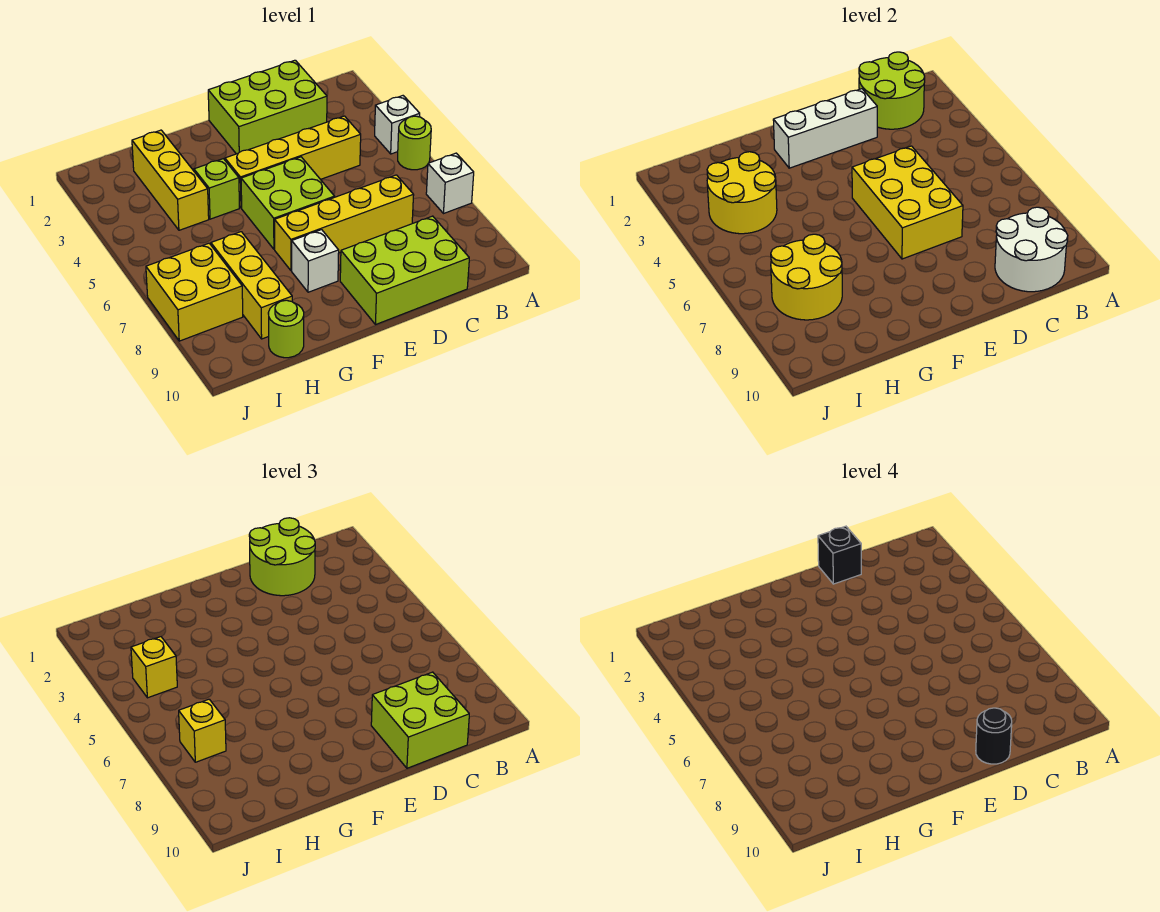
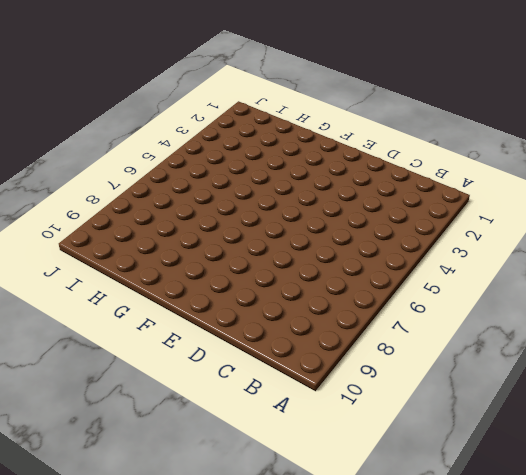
none -> white 1x1 brick [375,96,420,154]
none -> lime 1x1 round brick [398,116,431,170]
none -> white 1x1 brick [426,153,474,214]

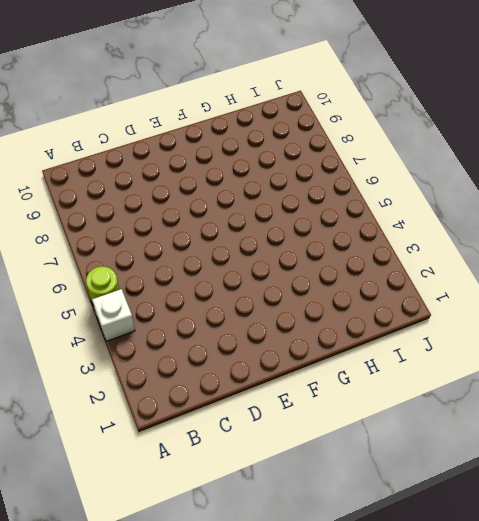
none -> white 1x1 brick [426,153,474,214]
none -> lime 2x3 brick [208,60,327,154]
none -> yellow 1x4 brick [225,116,361,208]

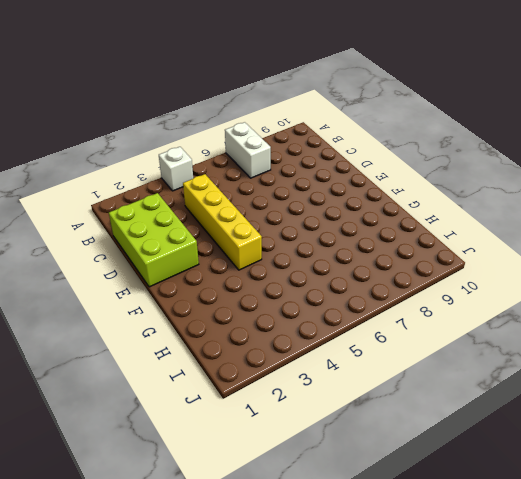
white 1x2 brick [225,122,271,178] -> white 1x1 brick [426,153,474,214]
none -> lime 1x1 round brick [398,116,431,170]
none -> yellow 1x4 brick [275,175,414,271]
none -> lime 2x3 brick [340,216,469,325]

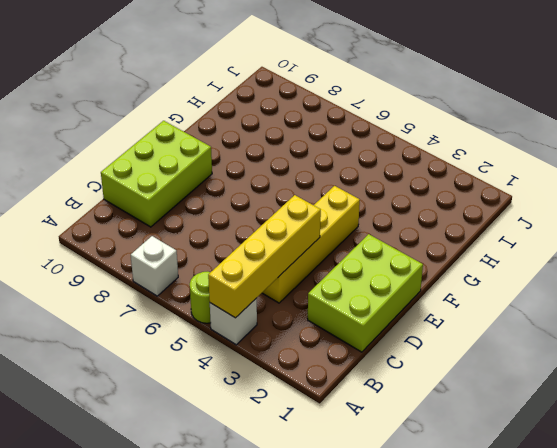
yellow 1x4 brick [208,195,321,318] -> yellow 1x4 brick moved to [275,175,414,271]
none -> lime 2x2 brick [241,157,335,249]
none -> white 1x1 brick [292,230,339,292]
none -> lime 1x1 brick [194,159,239,219]

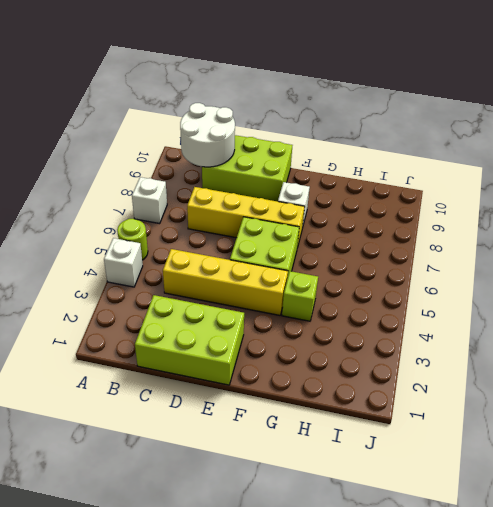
none -> yellow 1x3 brick [132,130,209,230]
none -> yellow 1x3 brick [211,232,292,339]
none -> lime 1x1 round brick [268,300,304,358]

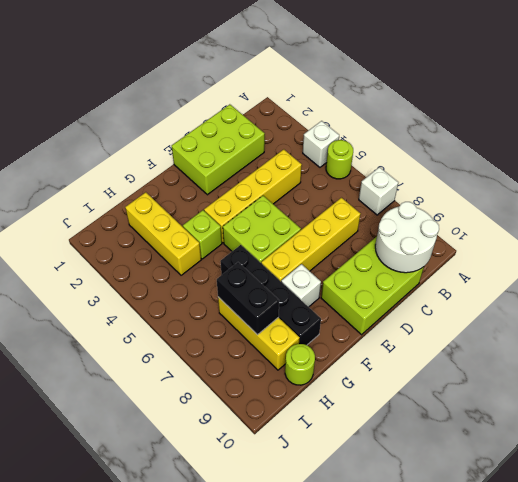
black 1x4 brick [220,245,321,345] -> none
black 1x2 brick [217,262,279,335] -> yellow 2x2 round brick [771,234,842,320]
none -> yellow 2x2 brick [146,243,243,341]
none -> lime 2x2 round brick [859,52,925,129]
none -> white 1x3 brick [773,89,877,168]

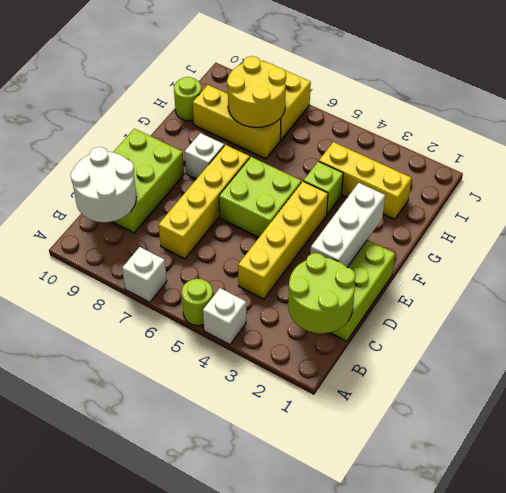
none -> yellow 2x3 brick [852,146,963,259]
none -> yellow 2x2 round brick [707,152,777,234]
none -> lime 2x2 round brick [249,518,315,596]

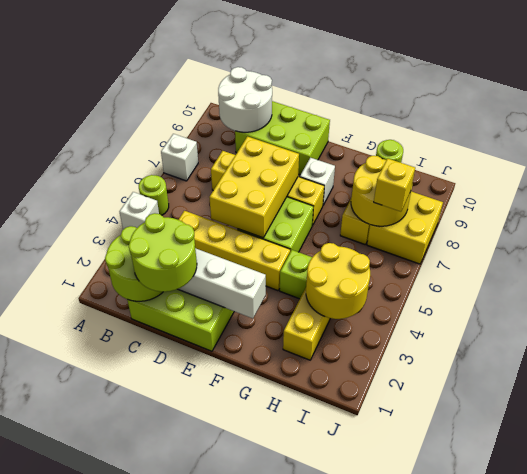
none -> lime 2x2 brick [371,672,469,768]
none -> yellow 1x1 brick [131,637,177,698]
none -> black 1x1 brick [818,526,861,584]

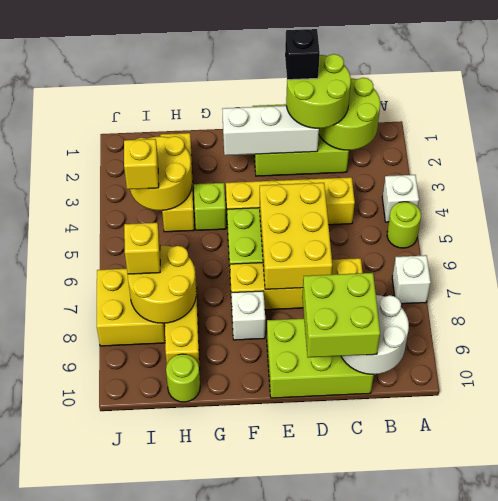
none -> black 1x1 round brick [976,708,1012,764]

